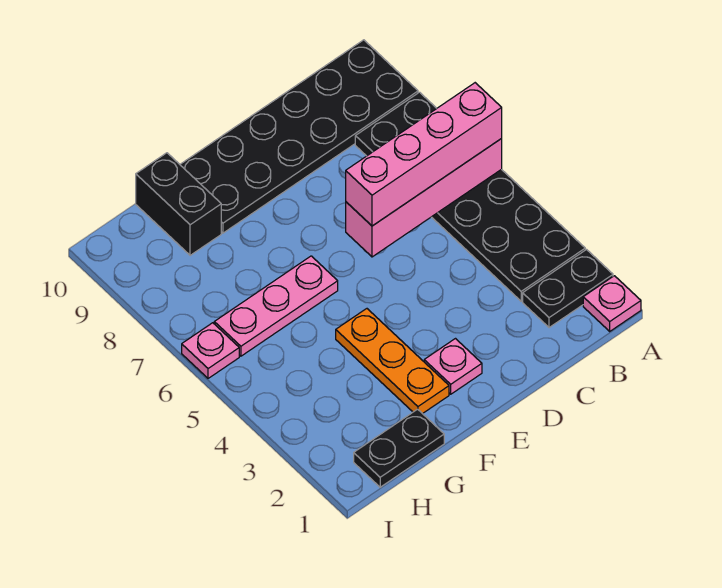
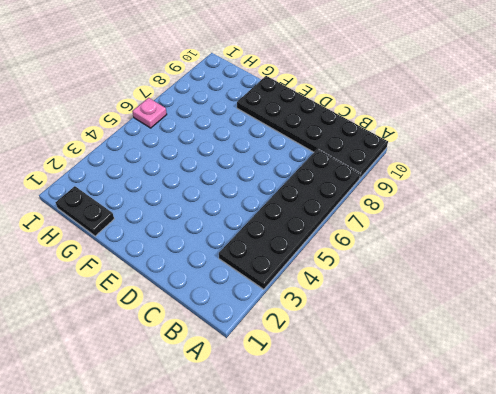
none -> pink 1x1 plate [583,276,641,331]
none -> black 1x2 plate [523,250,613,328]
none -> pink 1x1 plate [424,339,482,394]

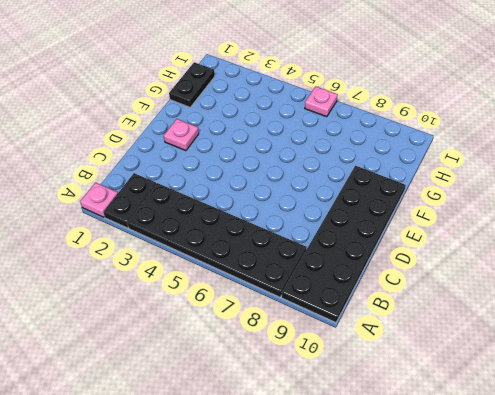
none -> orange 1x3 plate [336,309,449,414]
none -> pink 1x3 plate [214,256,338,356]
none -> black 1x2 brick [136,153,221,255]

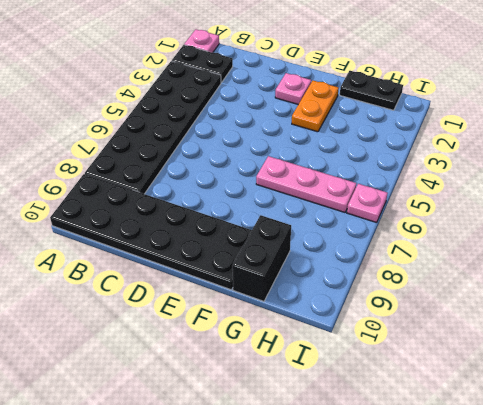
orange 1x2 plate [292,81,339,132] -> orange 1x3 plate [336,309,449,414]
none -> pink 1x4 brick [346,139,502,257]
none -> pink 1x4 brick [346,83,502,226]

